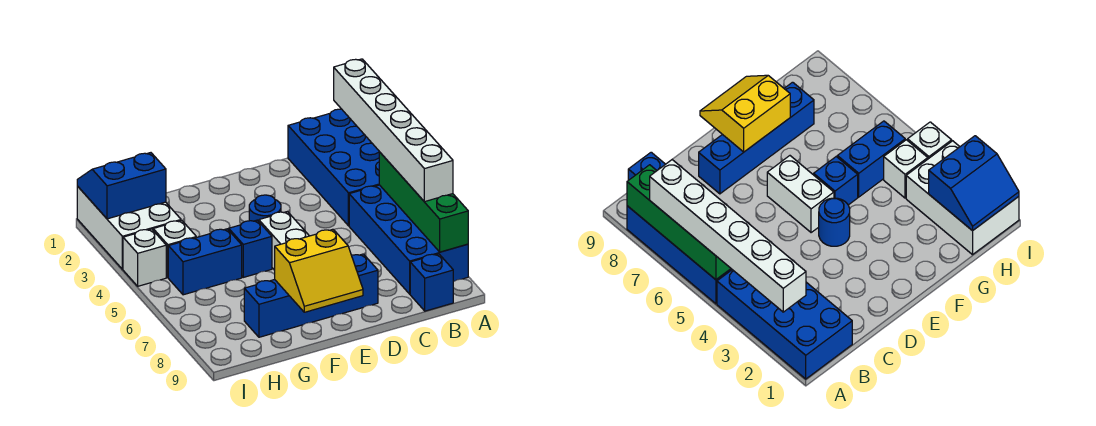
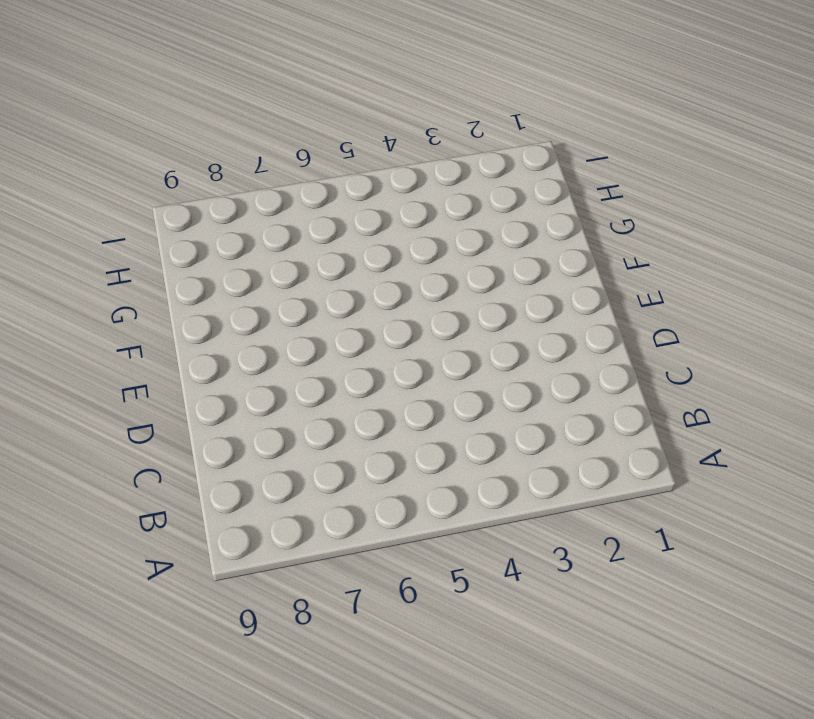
none -> blue 2x4 brick [288,109,379,226]
none -> blue 2x4 brick [349,185,468,294]
none -> blue 1x1 brick [410,254,453,311]

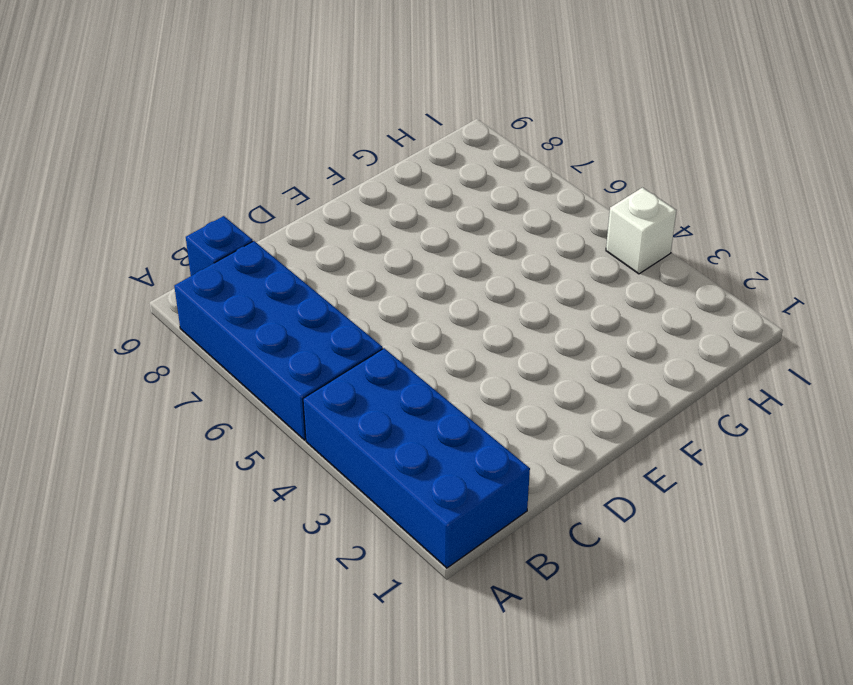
none -> blue 1x4 brick [244,254,378,337]
none -> blue 1x1 round brick [249,195,281,221]
none -> white 1x2 brick [259,212,309,270]

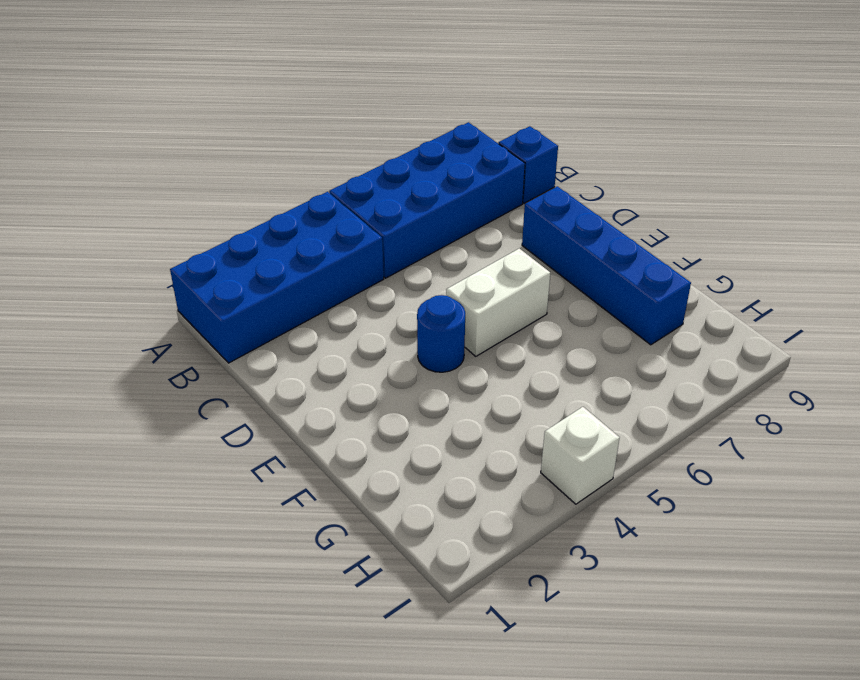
none -> blue 1x1 brick [229,220,272,277]
none -> blue 1x2 brick [168,229,242,295]
none -> white 2x3 brick [77,186,181,269]

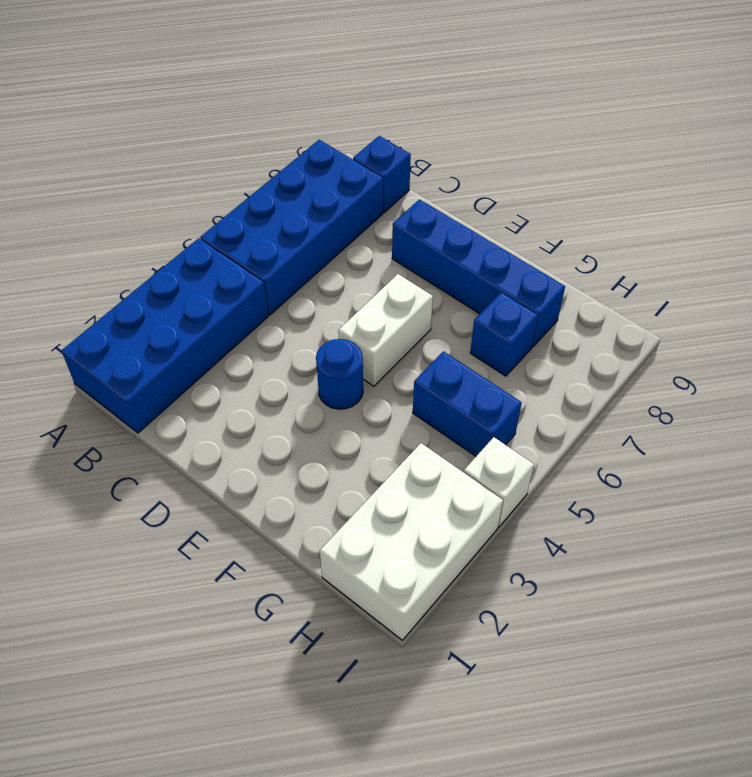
blue 1x1 brick [470,292,538,376] -> blue 1x1 brick moved to [229,220,272,277]
none -> white 1x1 brick [153,220,196,277]
none -> green 1x4 brick [379,152,468,252]
none -> yellow 2x2 slope [275,229,363,312]

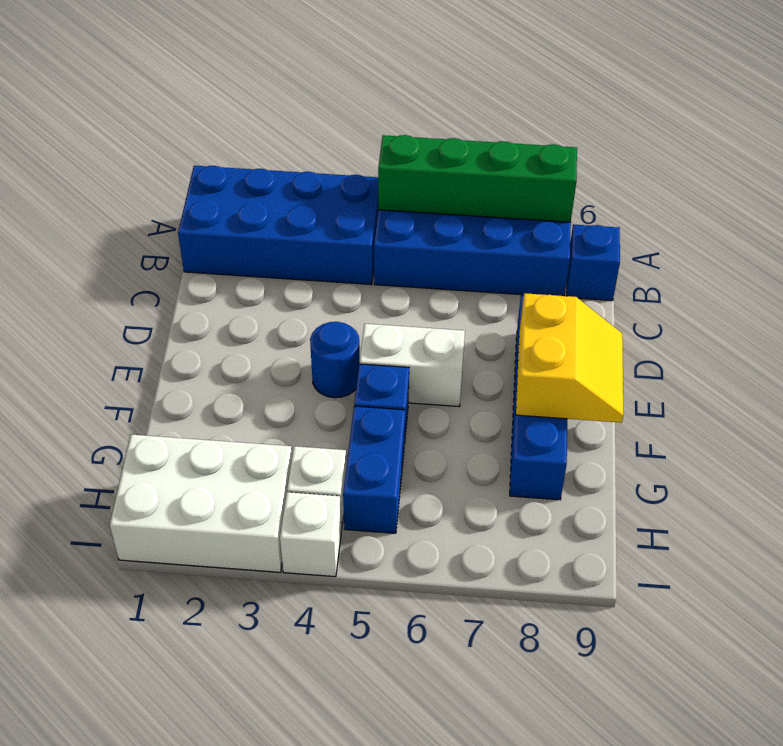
none -> blue 2x2 slope [77,153,166,219]
none -> white 1x6 brick [334,59,453,202]

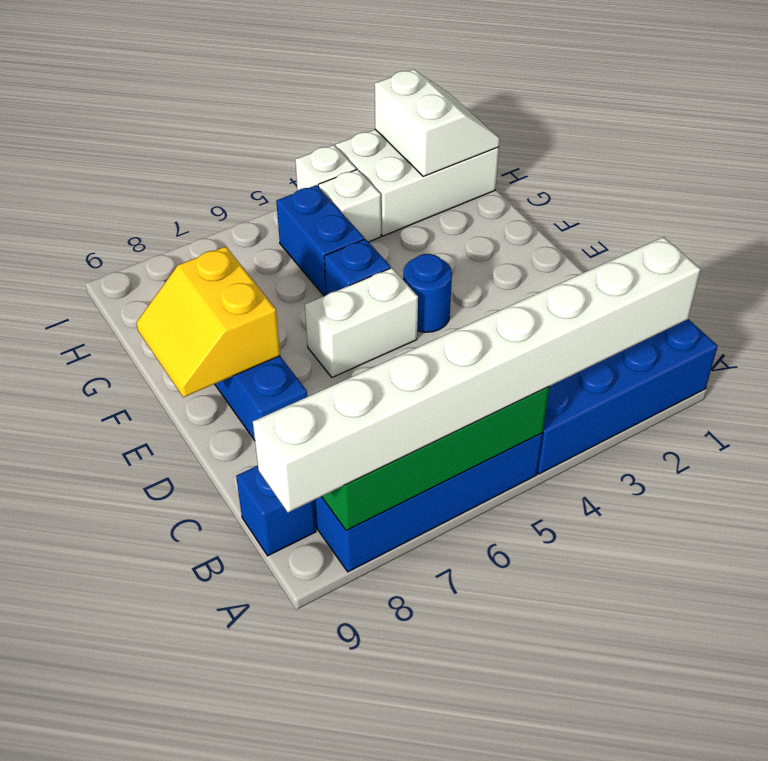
white 1x8 brick [253,237,701,512] -> white 1x6 brick [334,59,453,202]
white 2x2 slope [375,70,500,177] -> blue 2x2 slope [77,153,166,219]

